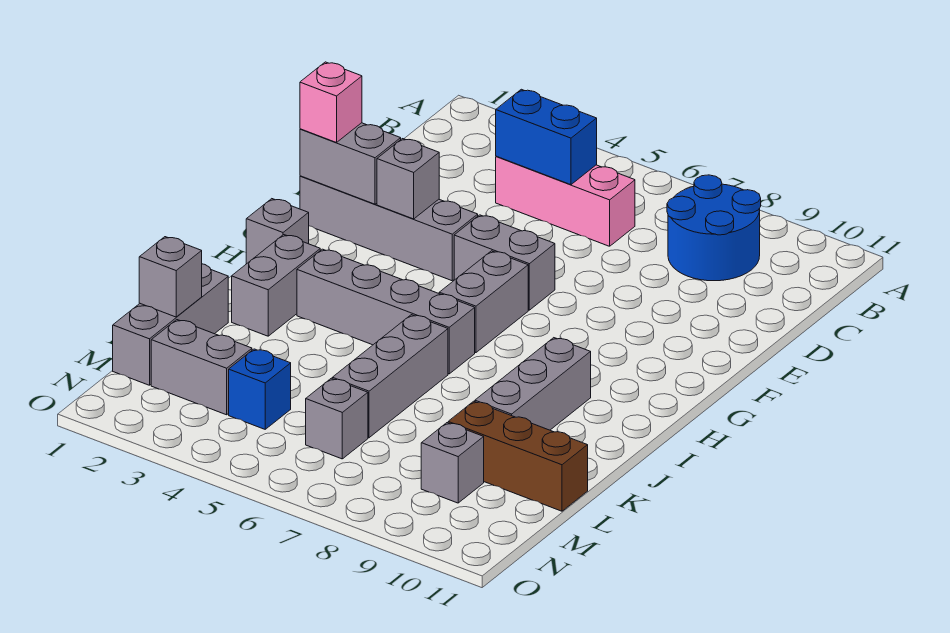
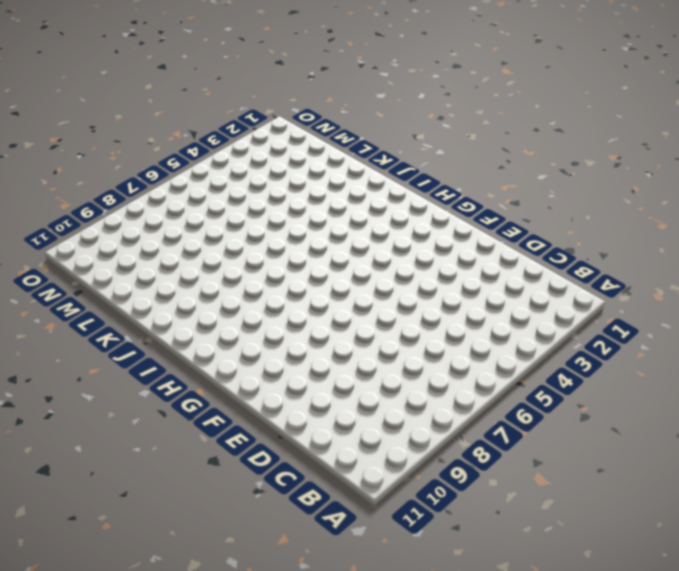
none -> blue 2x2 round brick [667,175,761,281]
none -> pink 1x3 brick [496,156,635,246]
none -> grey 1x4 brick [300,176,478,281]

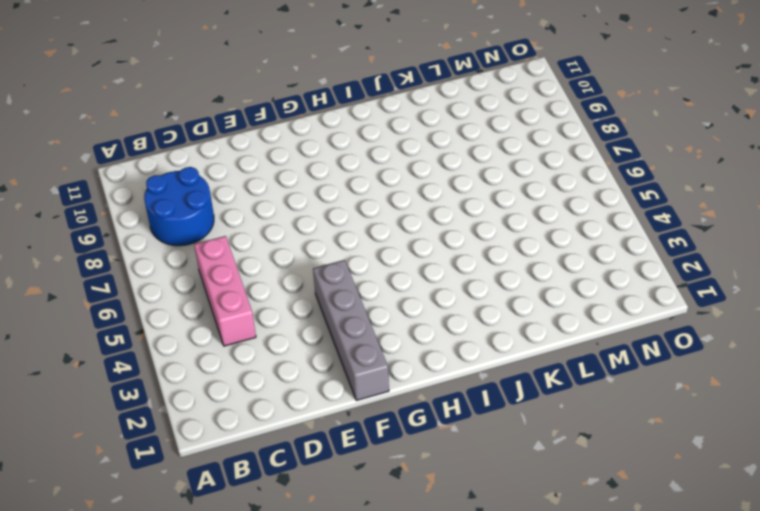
none -> grey 1x2 brick [454,215,555,310]
none -> grey 1x2 brick [439,251,528,353]
none -> grey 1x1 brick [246,199,309,264]

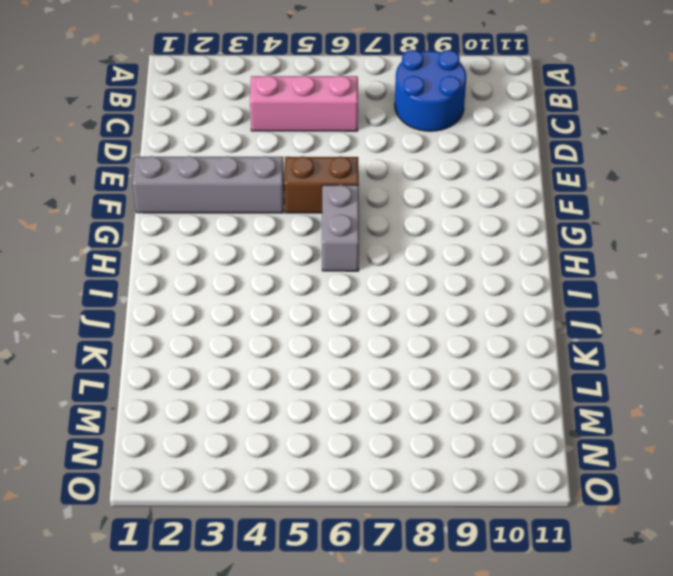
brown 1x2 brick [284,156,359,213] -> grey 1x2 brick [454,215,555,310]
none -> grey 1x1 brick [246,199,309,264]
none -> grey 1x2 brick [232,235,320,336]
none -> grey 1x4 brick [297,249,475,374]

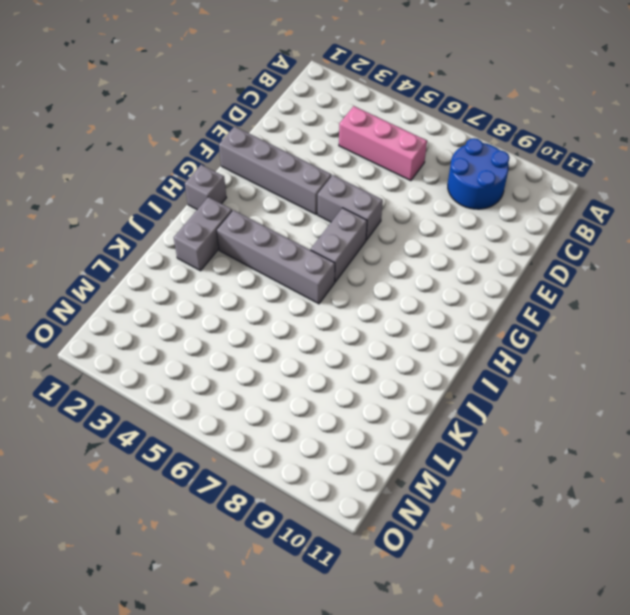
none -> grey 1x3 brick [475,338,591,430]
none -> grey 1x3 brick [332,315,448,438]
none -> grey 1x3 brick [113,264,228,385]

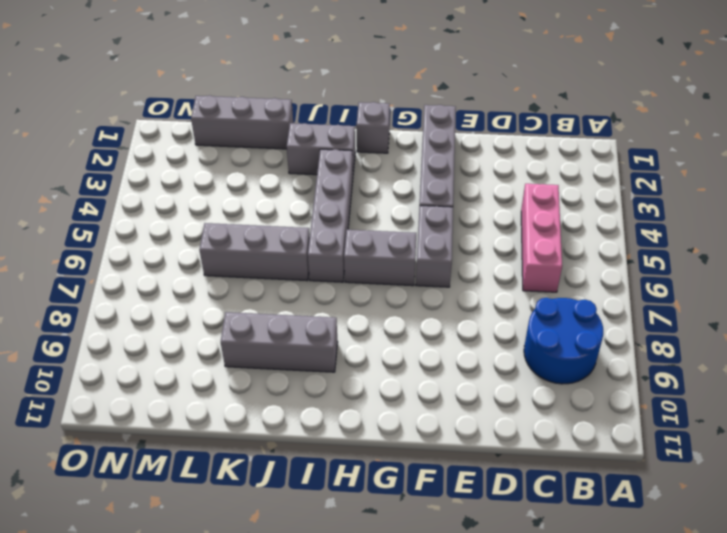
none -> brown 1x3 brick [448,401,588,511]
none -> grey 1x2 brick [151,320,252,415]
none -> blue 1x1 brick [229,349,291,429]

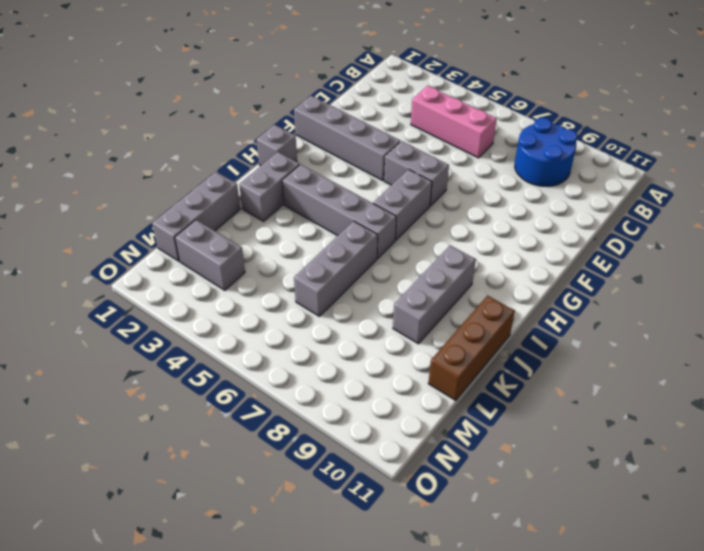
brown 1x3 brick [428,295,515,401] -> brown 1x3 brick turned to [448,401,588,511]
none -> blue 1x1 brick [229,349,291,429]
none -> grey 1x1 brick [306,378,368,459]
none -> grey 1x1 brick [421,423,484,503]

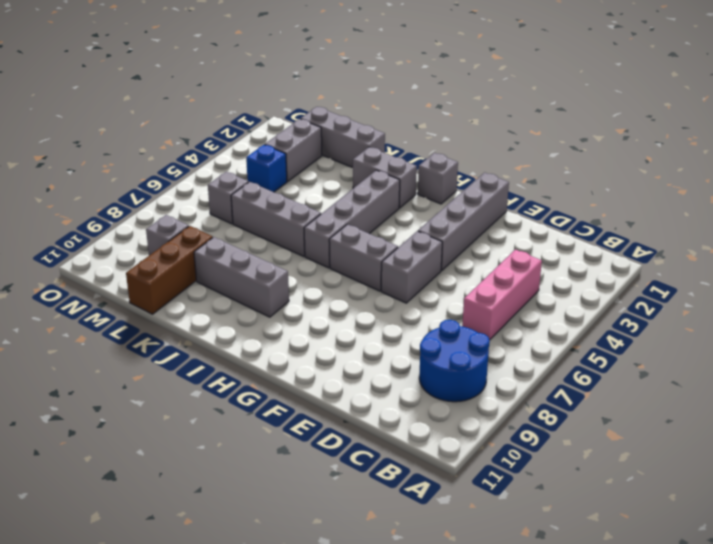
none -> blue 1x2 brick [496,89,597,185]
none -> grey 1x2 brick [300,123,401,204]
none -> grey 1x1 brick [377,139,439,219]

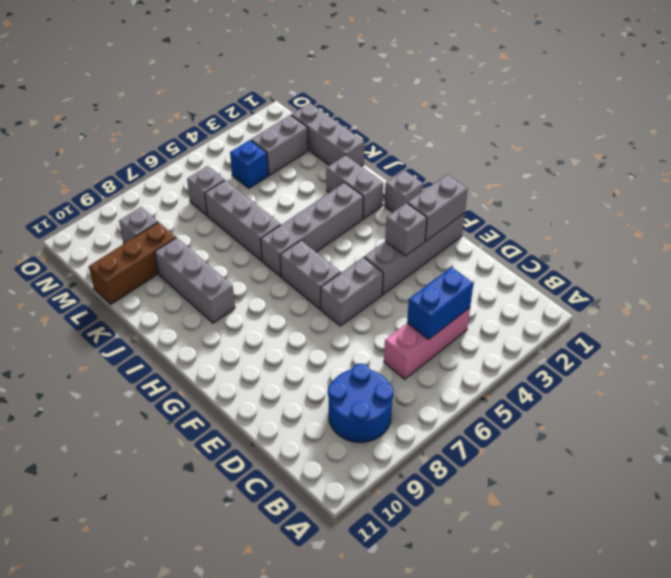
none -> grey 1x1 brick [139,237,202,317]
none -> pink 1x1 brick [300,62,362,143]

